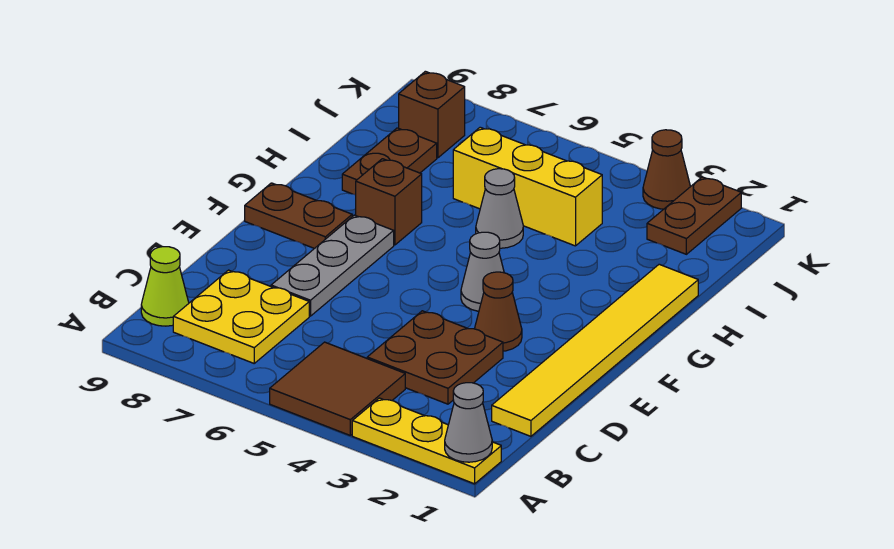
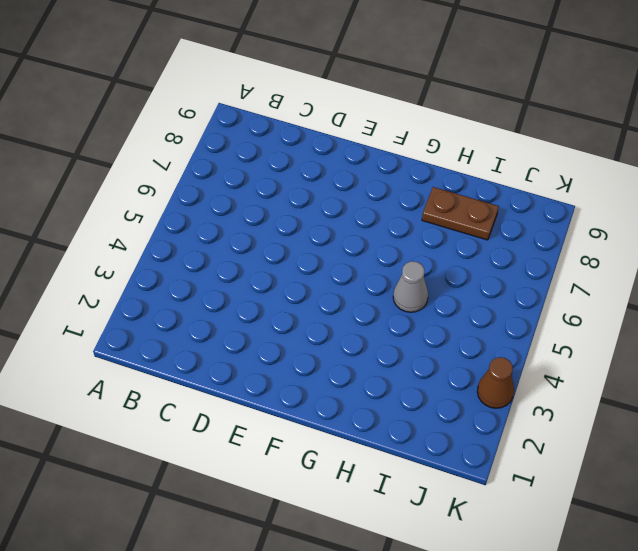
none -> yellow 1x3 plate [352,398,501,484]
none -> brown 2x2 tile [270,342,405,435]
none -> yellow 2x2 plate [173,270,309,363]

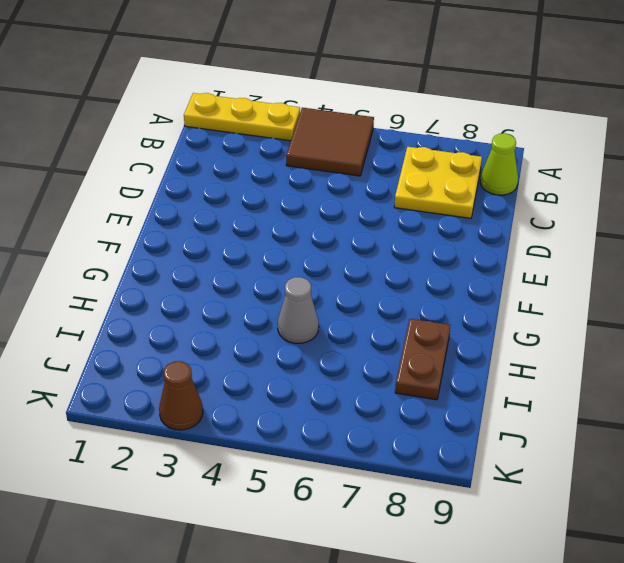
none -> yellow 1x6 tile [492,264,698,436]
none -> brown 2x2 plate [367,311,503,404]
none -> grey 1x3 plate [271,215,394,316]

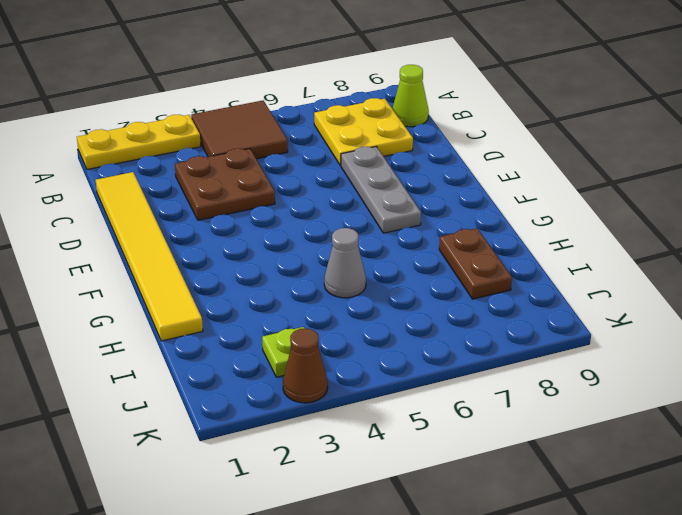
lime 1x1 plate [262,327,305,377] -> none
none -> brown 1x1 cone [475,272,522,351]
none -> grey 1x1 cone [461,232,504,311]
none -> brown 1x2 plate [245,183,352,249]

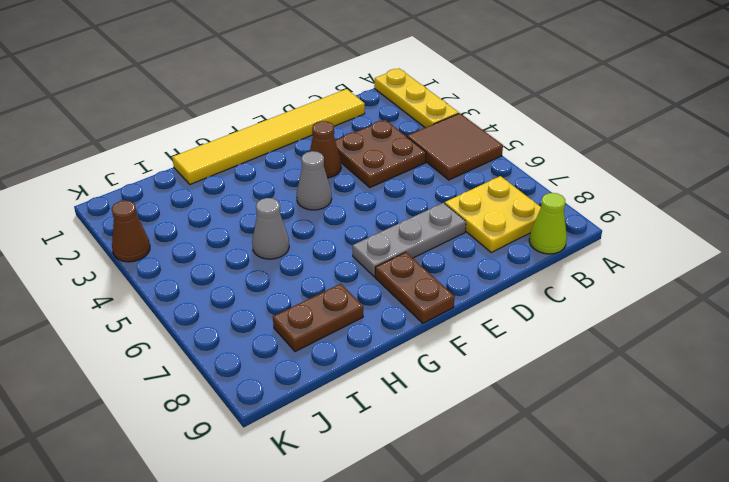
none -> brown 1x1 brick [356,159,422,245]
none -> yellow 1x3 brick [453,127,602,246]
none -> brown 1x2 plate [647,177,741,254]

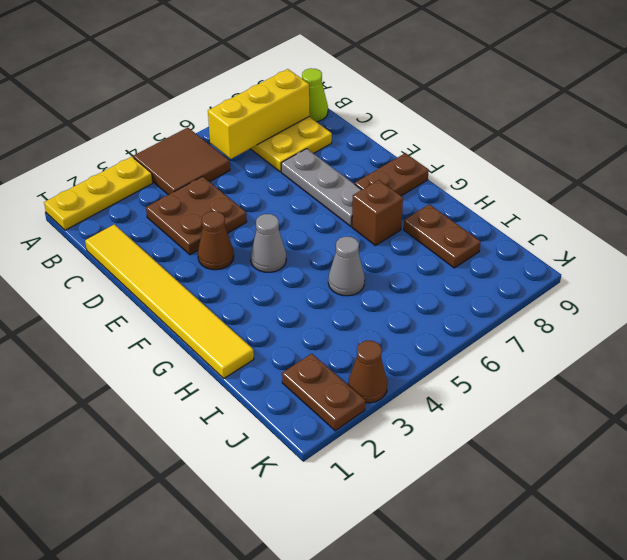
yellow 1x3 brick [208,69,309,159] -> yellow 1x3 brick moved to [453,127,602,246]
none -> brown 1x1 brick [399,71,465,158]
none -> grey 1x1 cone [445,383,492,462]

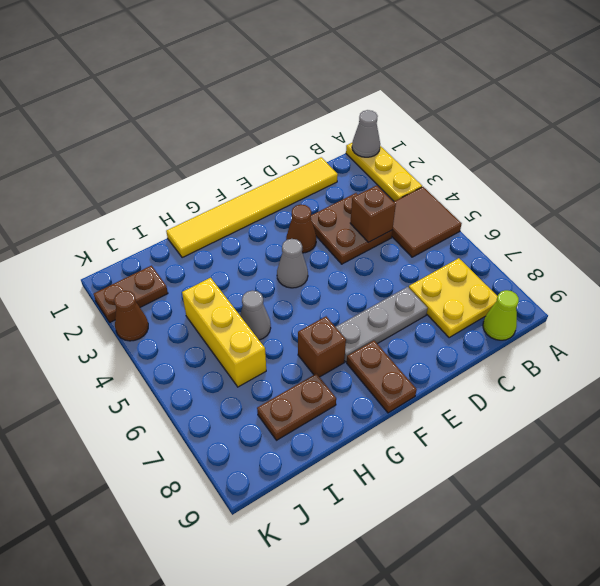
brown 1x1 brick [350,185,396,242] -> brown 1x1 brick moved to [399,71,465,158]

